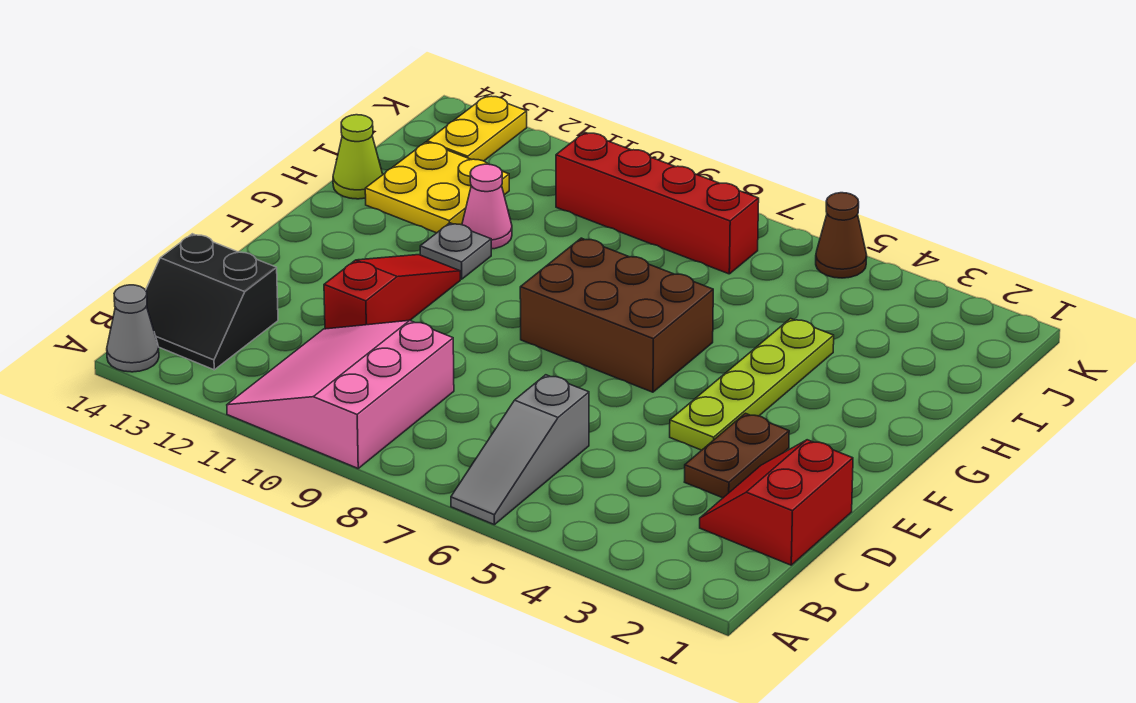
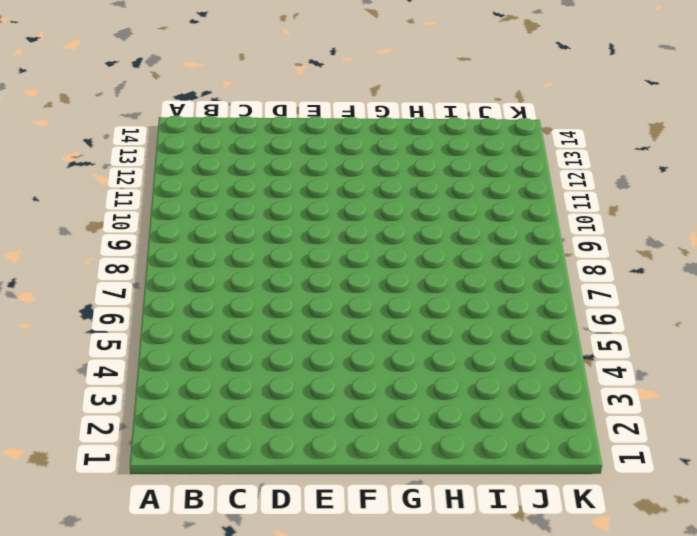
none -> grey 1x3 slope [451,375,589,525]
none -> pink 3x3 slope [227,320,454,468]
none -> grey 1x1 cone [107,285,159,372]

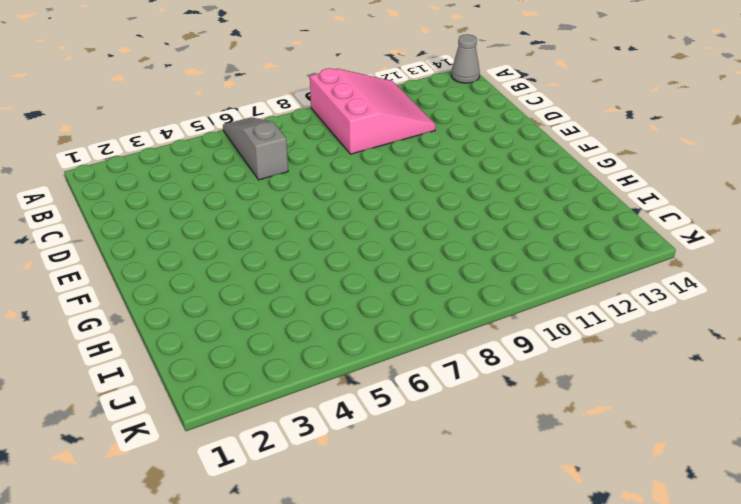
none -> black 2x2 slope [146,234,278,370]
none -> red 2x2 slope [700,440,853,565]
none -> brown 1x2 plate [685,413,789,498]

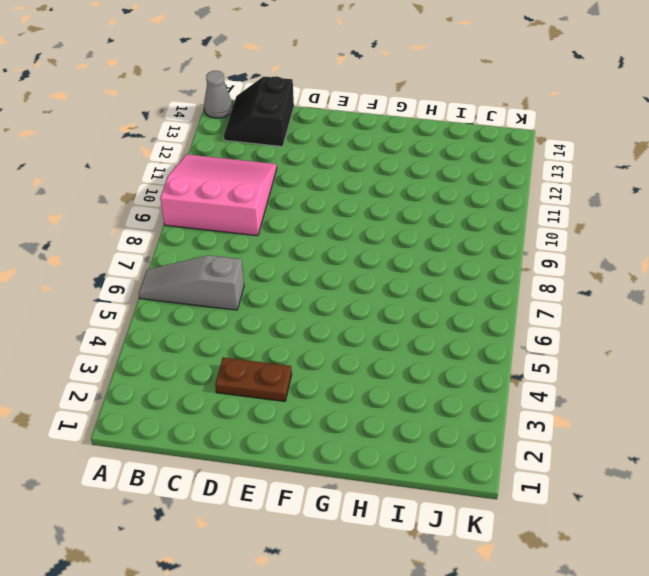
none -> red 2x2 slope [700,440,853,565]
none -> red 1x3 slope [324,255,460,329]
none -> lime 1x4 plate [670,319,834,450]

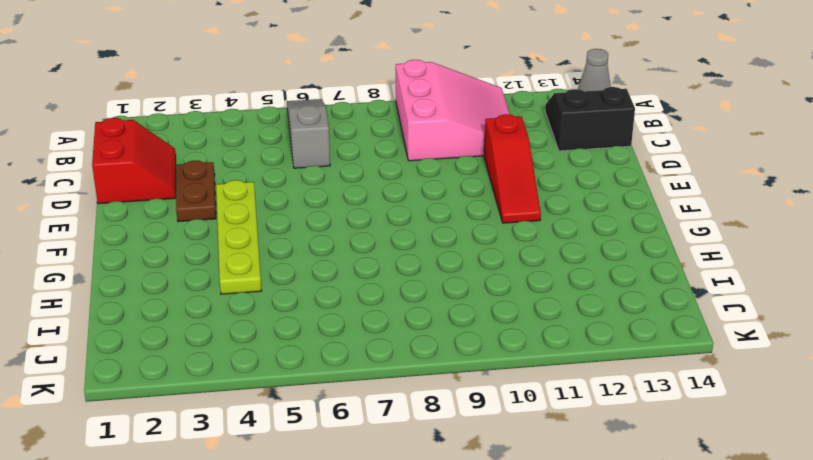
none -> brown 2x3 brick [520,238,713,392]
none -> grey 1x1 plate [420,223,491,279]
none -> pink 1x1 cone [462,164,512,249]

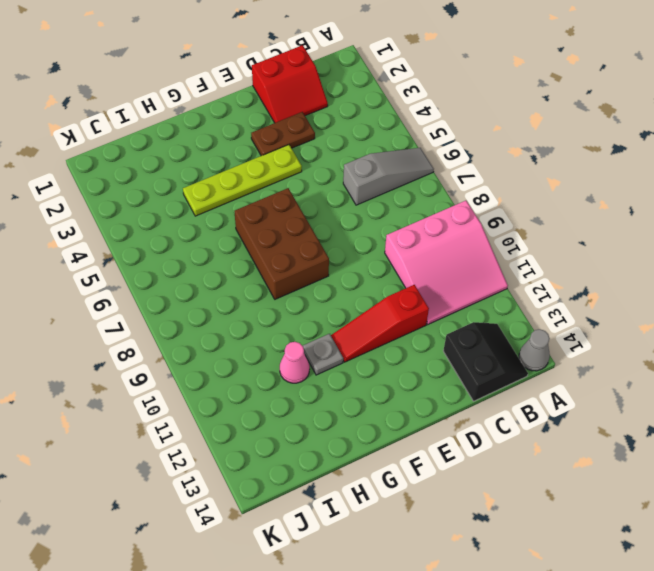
none -> yellow 2x2 plate [365,142,509,233]
none -> lime 1x1 cone [333,115,383,199]
none -> red 1x4 brick [556,132,759,274]

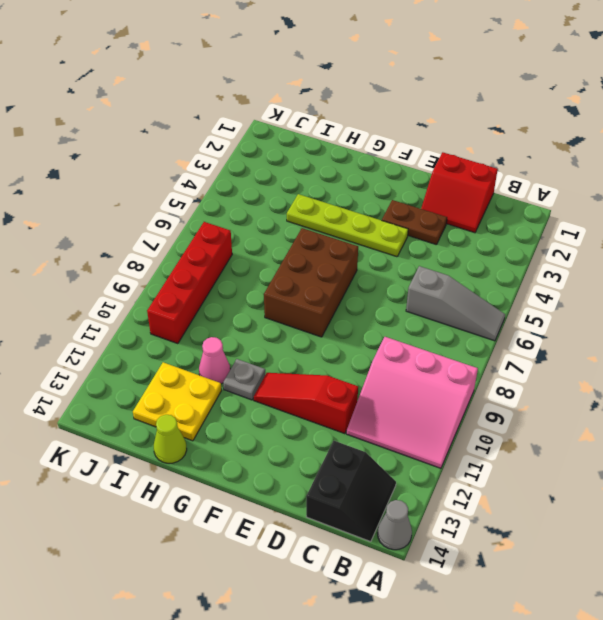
none -> yellow 1x2 plate [427,96,527,161]
none -> brown 1x1 cone [816,193,867,278]

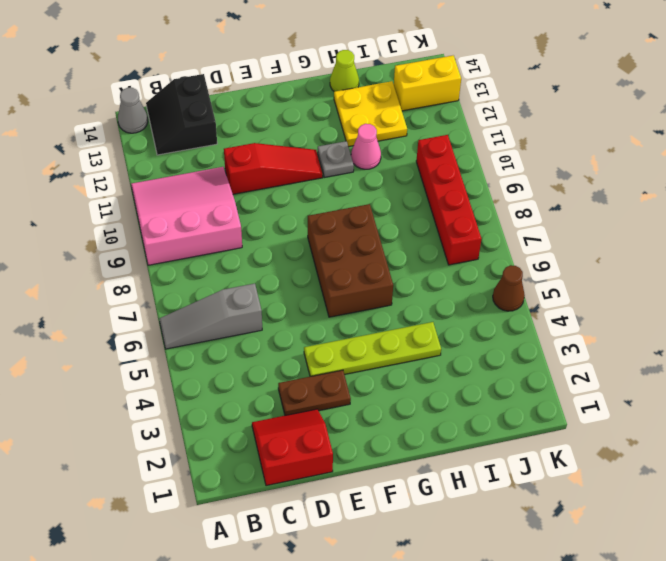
yellow 1x2 brick [394,55,461,111] -> yellow 1x2 plate [427,96,527,161]

